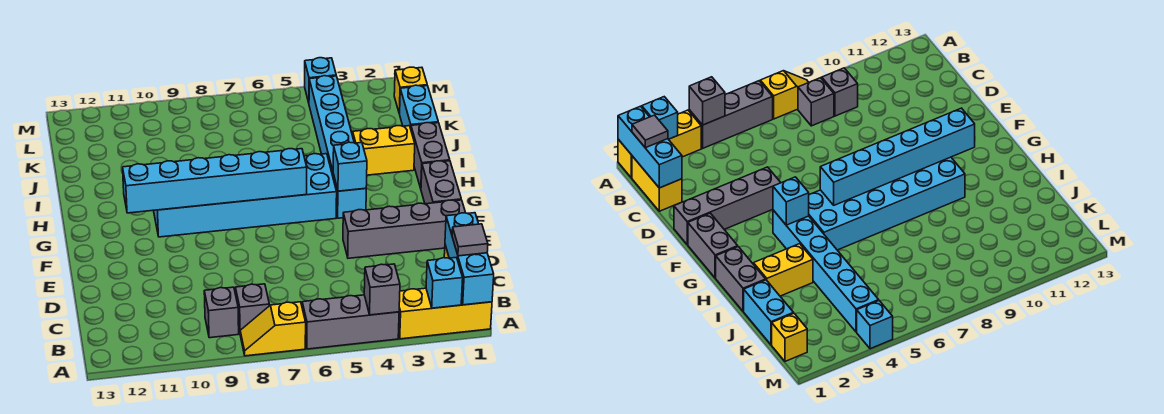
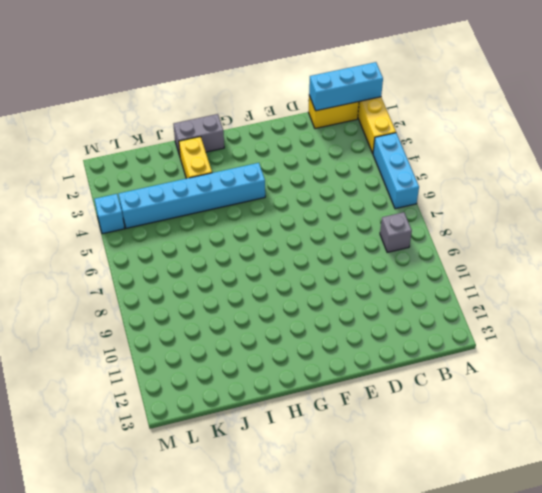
cyan 1x3 brick [373,133,419,209] -> grey 1x3 brick [302,295,399,349]
none -> yellow 1x2 slope [240,302,306,356]
none -> grey 1x1 brick [204,287,239,338]
none -> grey 1x4 brick [343,200,465,258]

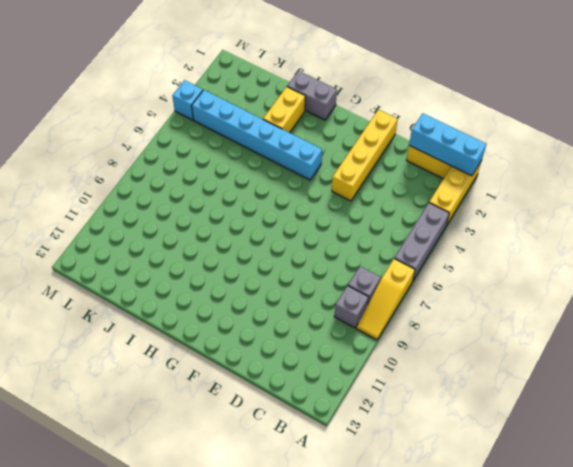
yellow 1x3 slope [356,259,415,340] -> yellow 1x2 slope [240,302,306,356]
yellow 1x4 brick [332,109,398,201] -> grey 1x4 brick [343,200,465,258]
none -> grey 1x2 brick [421,161,461,204]
none -> cyan 2x6 brick [154,154,337,237]
none -> cyan 1x2 brick [400,85,438,128]

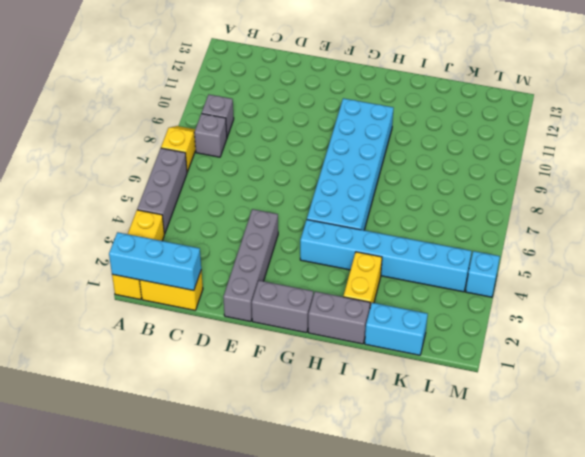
none -> yellow 1x1 brick [394,67,427,114]
none -> cyan 1x1 brick [426,257,463,308]
none -> grey 1x1 brick [364,264,400,315]

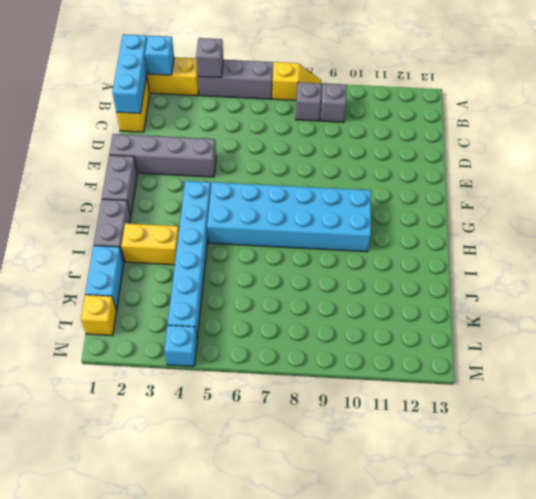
none -> cyan 1x1 brick [333,142,367,191]
none -> cyan 1x6 brick [123,149,307,213]
none -> grey 1x1 tile [452,224,488,256]

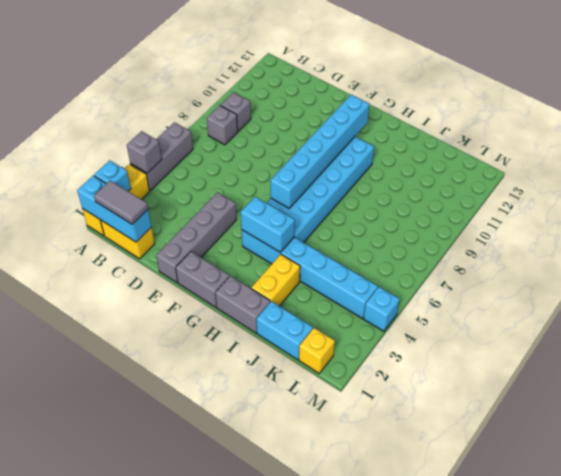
grey 1x2 tile [94,181,148,224] -> grey 1x1 tile [452,224,488,256]
cyan 1x2 brick [241,197,295,253] -> cyan 1x1 brick [333,142,367,191]
none -> yellow 1x2 slope [240,302,306,356]

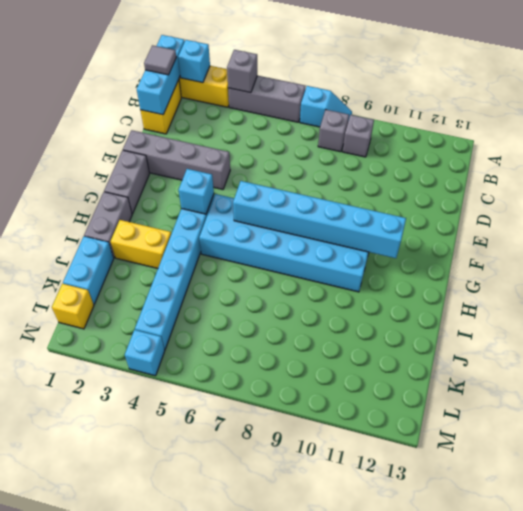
cyan 1x2 slope [300,86,352,127] -> yellow 1x2 slope [240,302,306,356]

